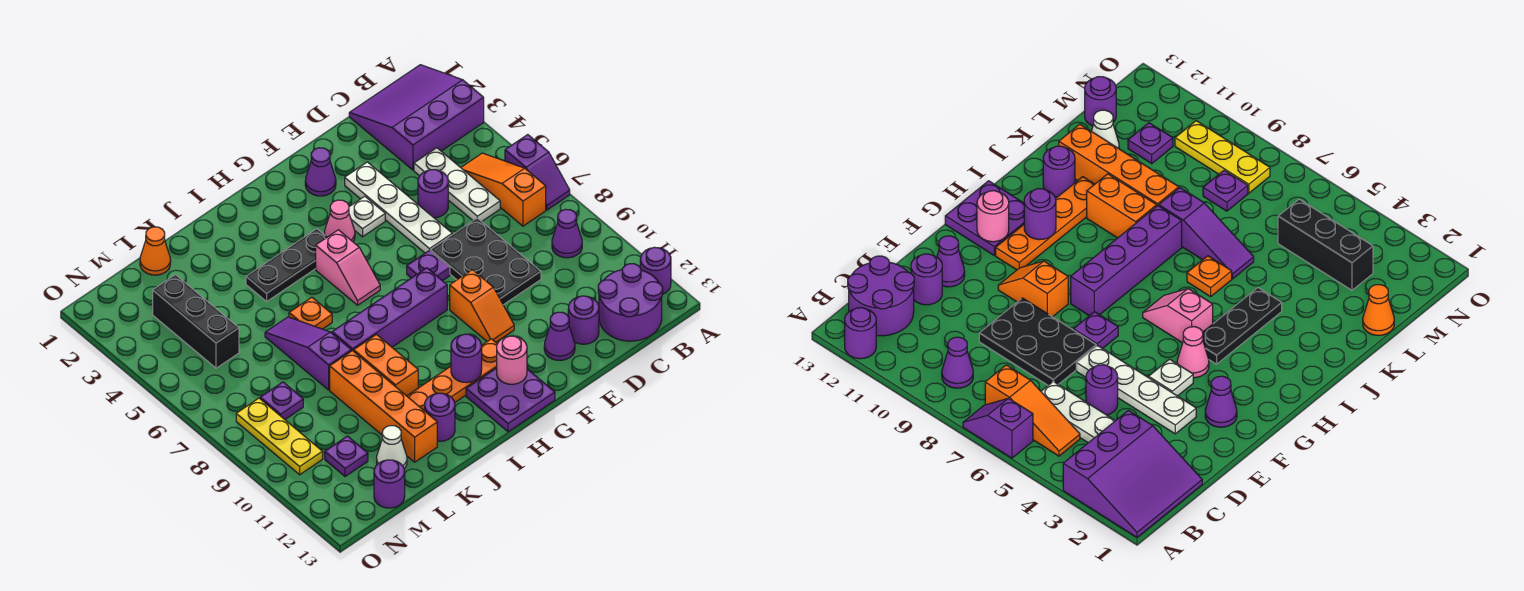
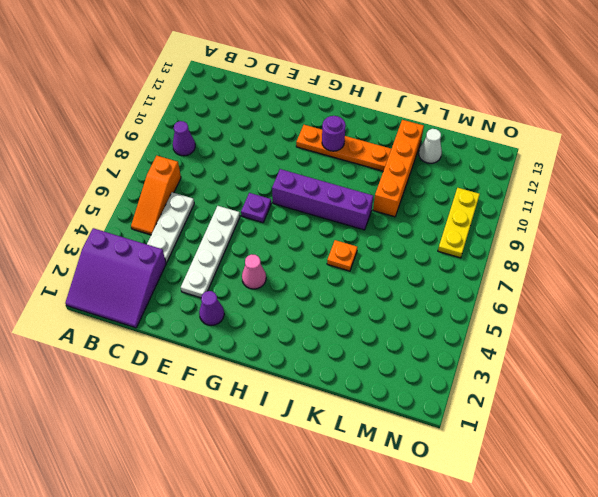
none -> purple 1x2 slope [505,135,570,210]
none -> purple 1x1 round brick [640,247,671,294]
none -> purple 2x2 round brick [598,264,663,341]
none -> purple 1x1 round brick [418,170,448,218]

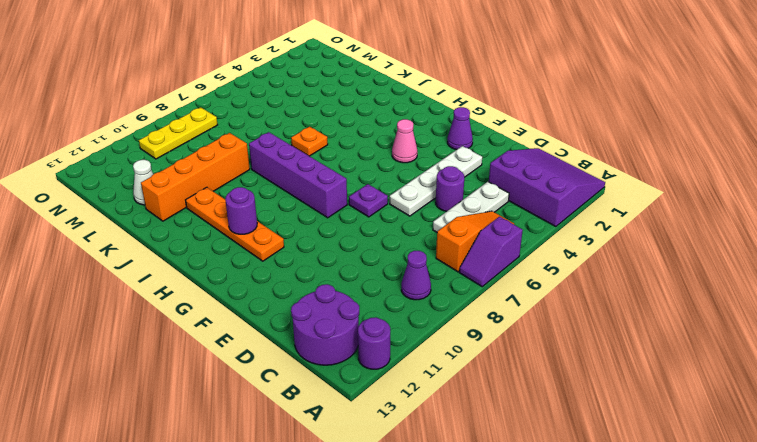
none -> black 2x3 plate [431,218,541,305]
none -> purple 1x1 round brick [568,296,599,344]
none -> purple 1x1 cone [544,312,575,360]
none -> white 1x1 plate [349,196,385,237]

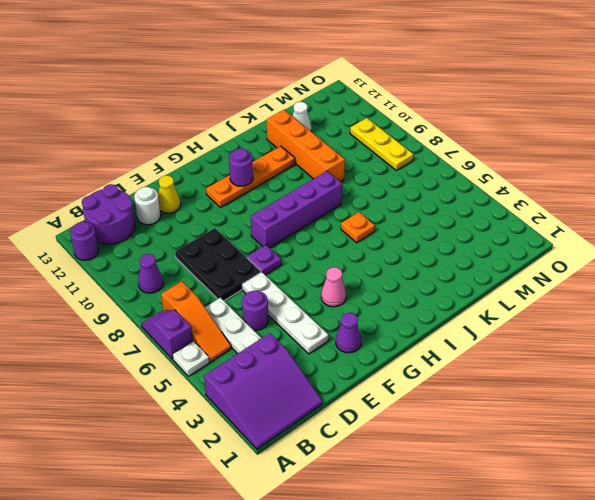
white 1x1 plate [172,341,210,376] -> white 1x1 plate moved to [349,196,385,237]
white 1x1 round brick [134,187,161,225] -> purple 1x1 round brick [568,296,599,344]
yellow 1x1 cone [158,175,181,213] -> purple 1x1 cone [544,312,575,360]
none -> orange 1x2 slope [450,270,514,342]
none -> purple 2x2 plate [466,368,555,432]
none -> black 1x3 plate [246,229,327,301]
none -> pink 1x2 slope [316,230,380,305]

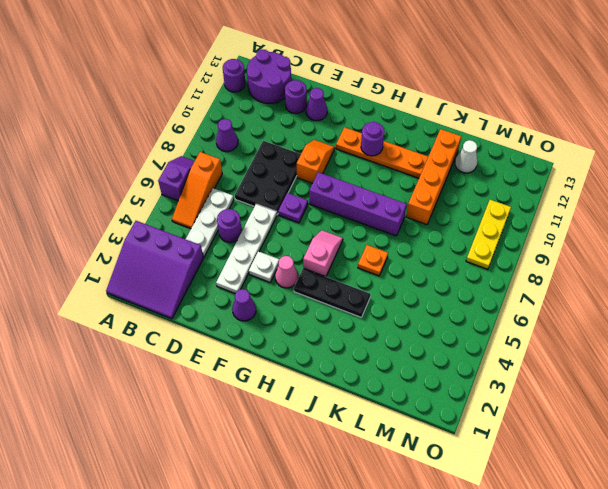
none -> purple 2x2 plate [466,368,555,432]
none -> orange 1x2 brick [354,335,418,396]
none -> purple 1x1 round brick [425,393,455,441]
none -> purple 1x3 slope [265,317,351,390]

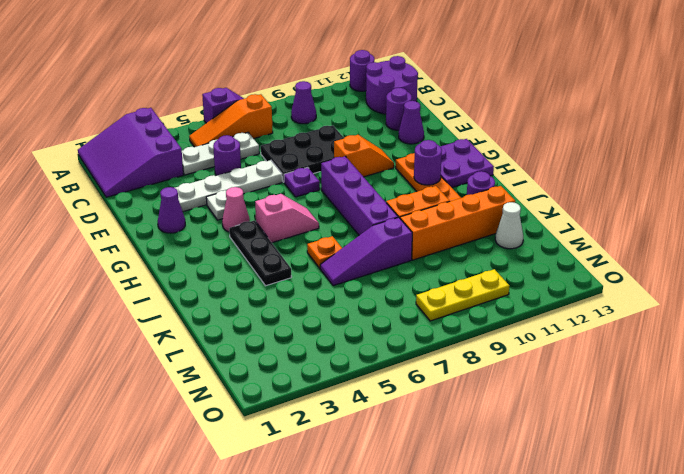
none -> orange 1x1 cone [140,227,171,275]
none -> black 1x3 brick [153,275,239,368]
none -> purple 1x1 plate [260,382,303,419]
none -> purple 1x1 plate [325,436,368,477]

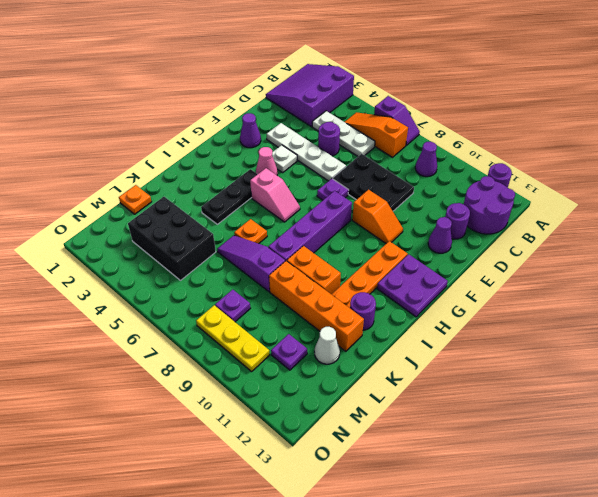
orange 1x1 plate [119,185,152,214] -> orange 1x1 cone [140,227,171,275]
black 2x3 brick [128,197,216,280] -> black 1x3 brick [153,275,239,368]
none -> purple 1x1 round brick [374,460,405,508]
none -> pink 1x1 round brick [497,336,527,384]
none -> purple 1x1 round brick [451,334,482,383]

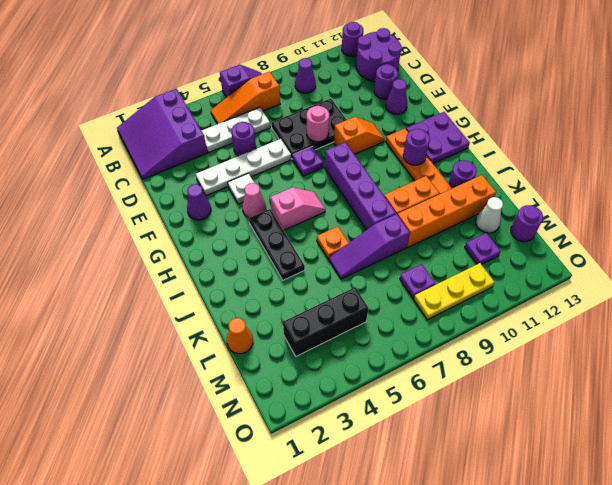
pink 1x1 round brick [307,106,329,142] -> pink 1x1 round brick moved to [497,336,527,384]

